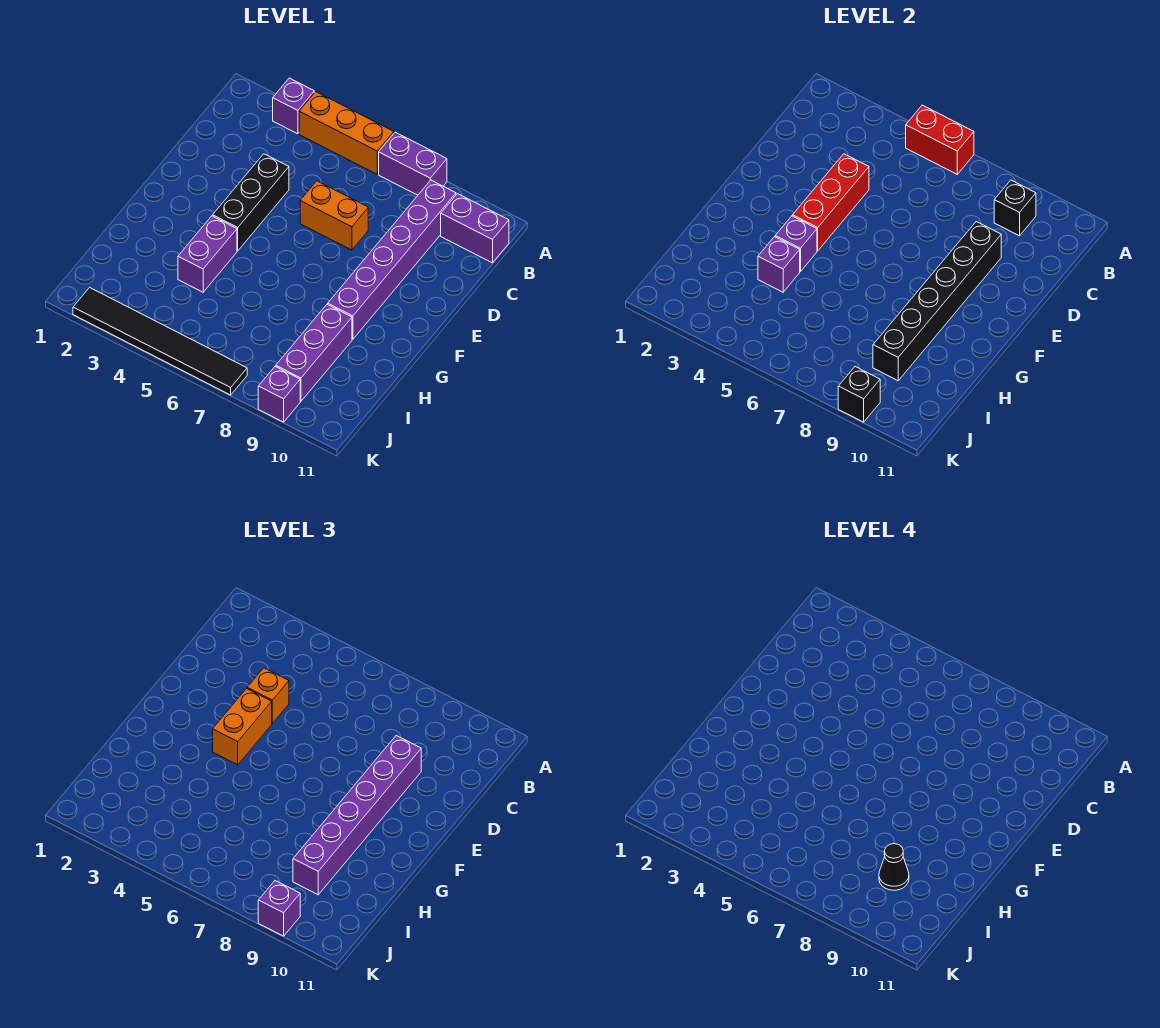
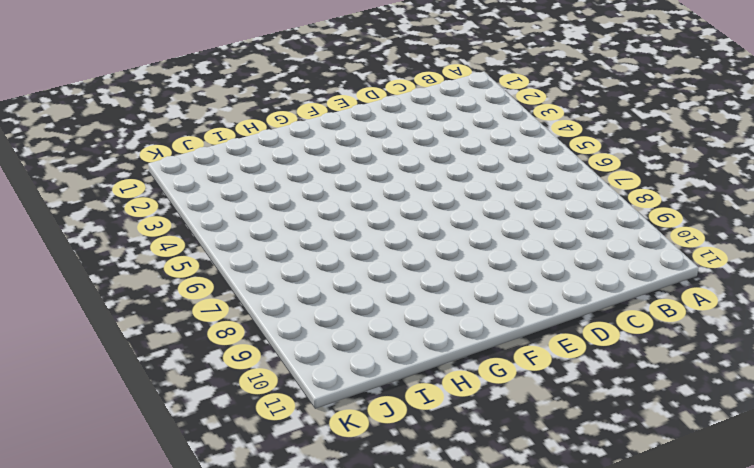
none -> purple 1x1 brick [273,78,314,134]
none -> orange 1x3 brick [299,92,394,174]
none -> purple 1x2 brick [379,132,447,195]

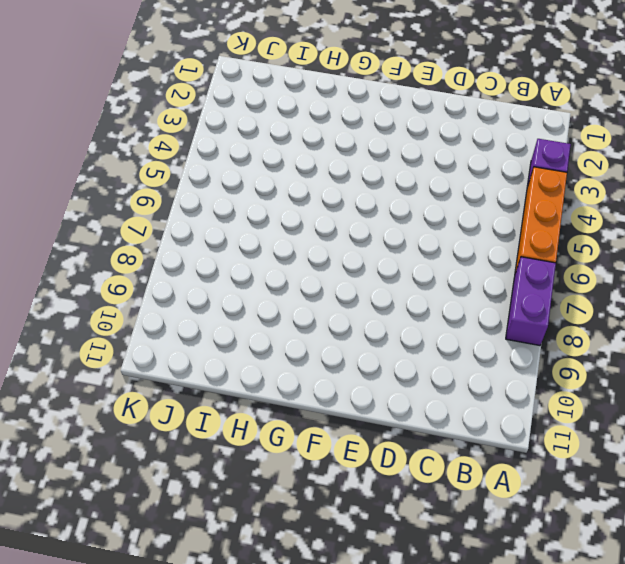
none -> purple 1x6 brick [328,180,456,339]
none -> purple 1x2 brick [441,194,509,263]
none -> black 1x3 brick [213,154,289,251]

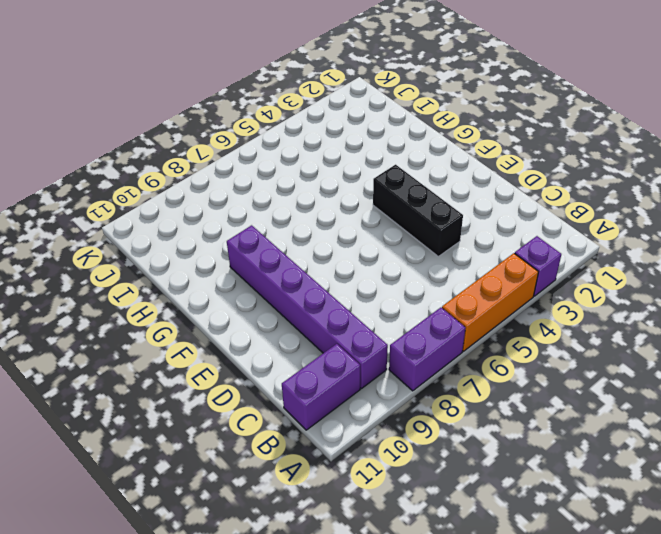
none -> orange 1x2 brick [300,181,368,250]
none -> purple 1x2 brick [178,216,237,292]
none -> purple 1x3 brick [276,304,352,401]

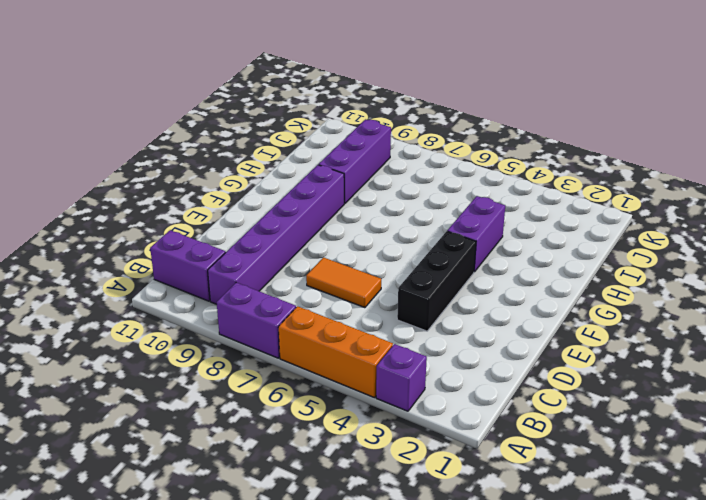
orange 1x2 tile [306,257,381,308] -> orange 1x2 brick [300,181,368,250]
none -> black 1x6 tile [73,287,247,395]
none -> purple 1x1 brick [258,366,300,422]
none -> red 1x2 brick [906,105,974,174]

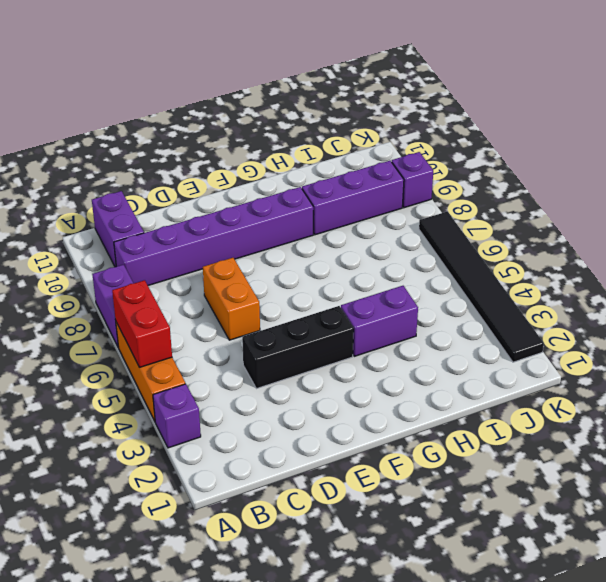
none -> black 1x1 brick [994,180,1036,236]
none -> red 1x3 brick [793,154,869,251]
none -> black 1x6 brick [873,222,1001,381]

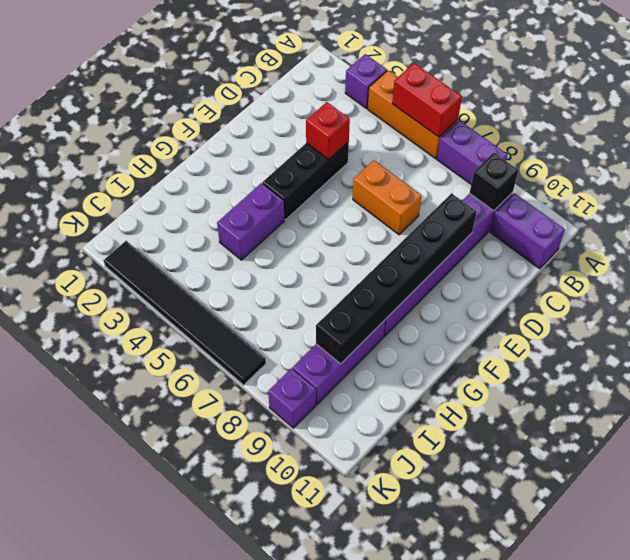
red 1x1 brick [306,102,350,159] -> red 1x3 brick [793,154,869,251]
none -> purple 1x1 brick [775,216,817,272]
none -> purple 1x1 brick [758,237,800,292]
none -> black 1x1 brick [838,367,880,422]

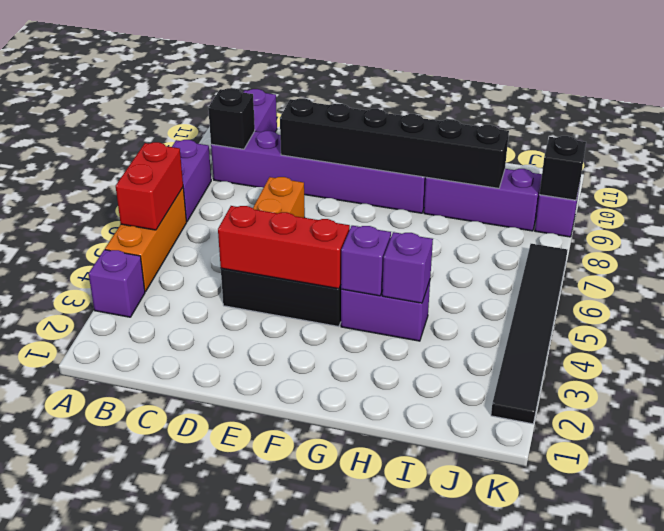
none -> orange 1x1 brick [247,668,289,723]
none -> purple 1x6 brick [293,736,421,895]
none -> orange 1x2 brick [213,689,272,765]

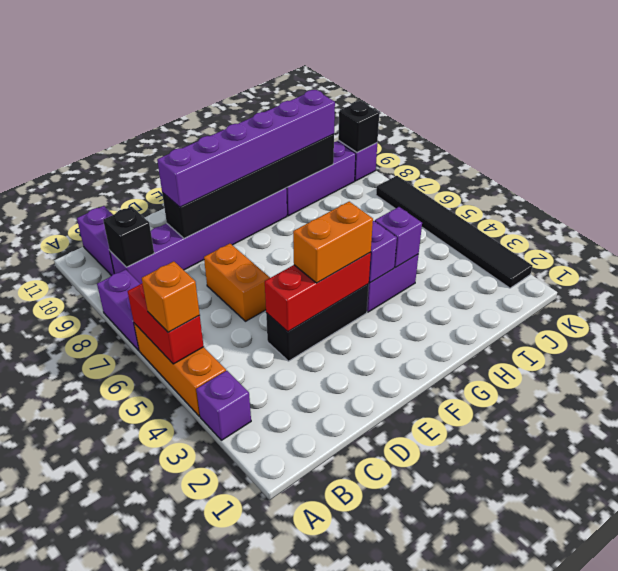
orange 1x1 brick [142,261,200,332] -> orange 1x1 brick moved to [247,668,289,723]
none -> purple 1x1 brick [258,881,300,936]
none -> black 1x1 cone [879,844,909,890]

